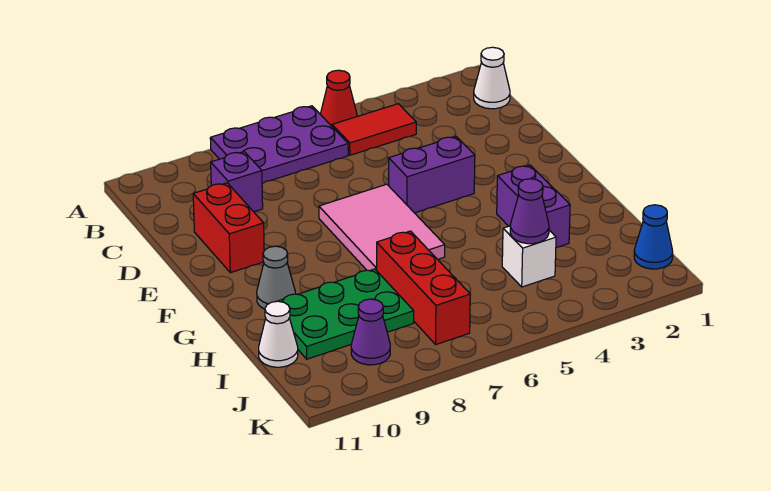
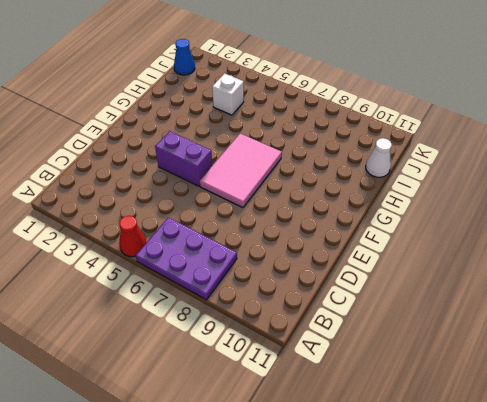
none -> white 1x1 cone [474,47,510,109]
none -> red 1x2 tile [332,104,416,155]
none -> purple 1x1 brick [211,152,263,212]

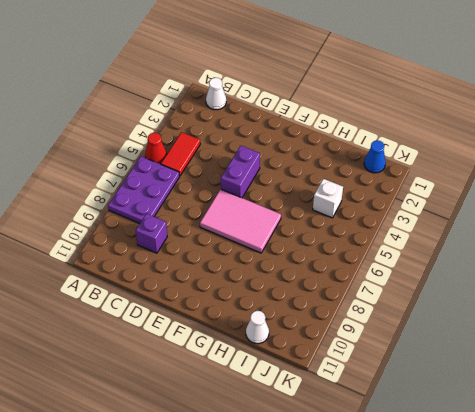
none -> red 1x2 brick [193,183,264,273]
none -> purple 1x2 brick [497,165,570,248]
none -> grey 1x1 cone [257,246,295,309]

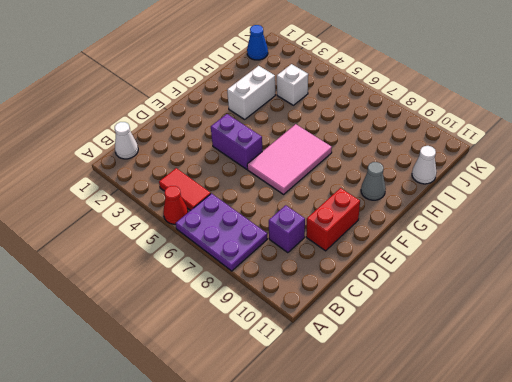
white 1x2 brick [227,66,275,119] -> purple 1x2 brick [497,165,570,248]
none -> red 1x3 brick [377,231,470,344]
none -> green 2x3 plate [276,269,414,359]
none -> purple 1x1 cone [351,299,390,365]

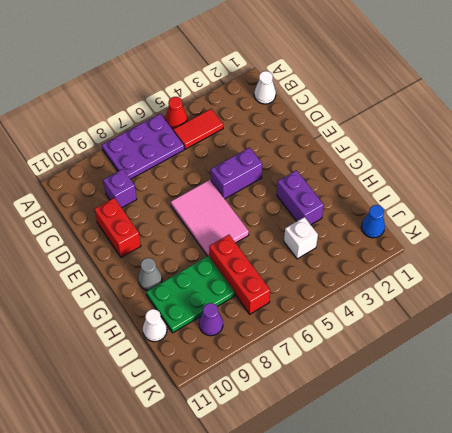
none -> purple 1x1 cone [510,179,549,244]

